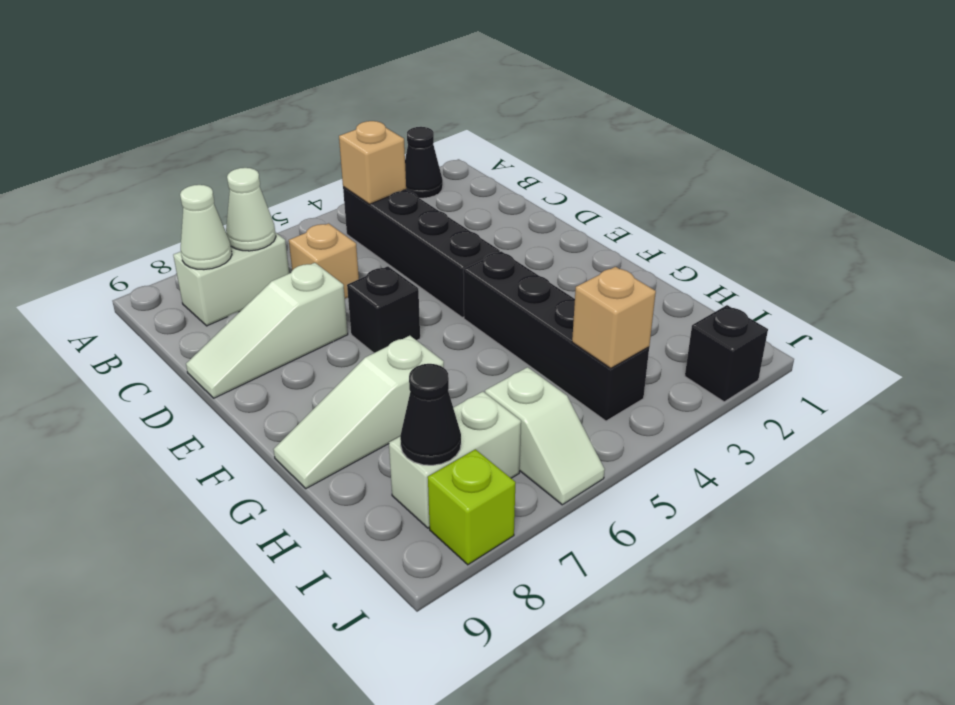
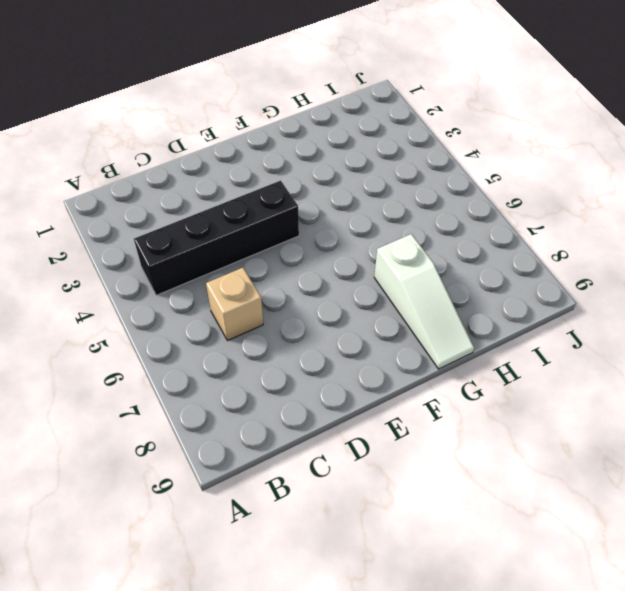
none -> black 1x1 cone [405,127,443,198]
none -> white 1x2 brick [173,232,289,326]
none -> white 1x3 slope [186,263,348,398]

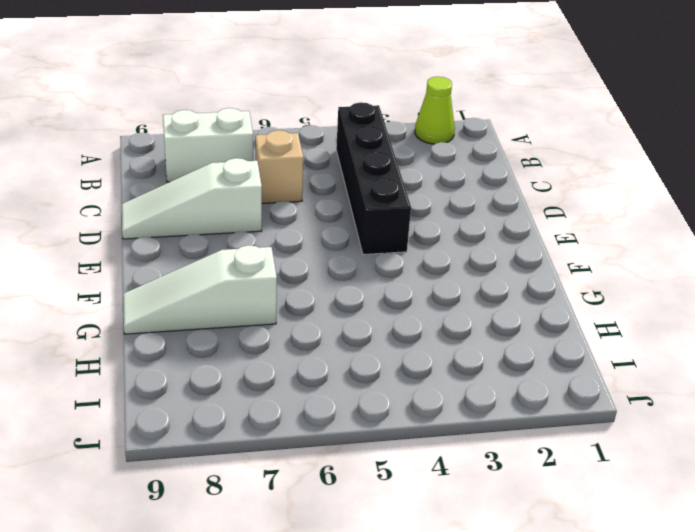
lime 1x1 cone [415,77,455,144] -> black 1x1 cone [405,127,443,198]
none -> black 1x1 brick [347,266,420,353]
none -> black 1x4 brick [463,251,649,421]
none -> white 1x2 slope [485,367,605,505]

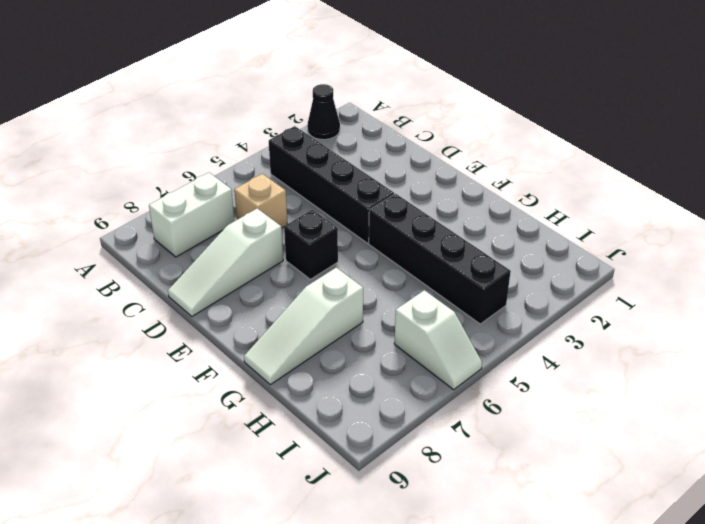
none -> white 1x2 brick [389,392,521,528]
none -> black 1x1 brick [685,305,768,402]
none -> lime 1x1 brick [428,449,515,565]

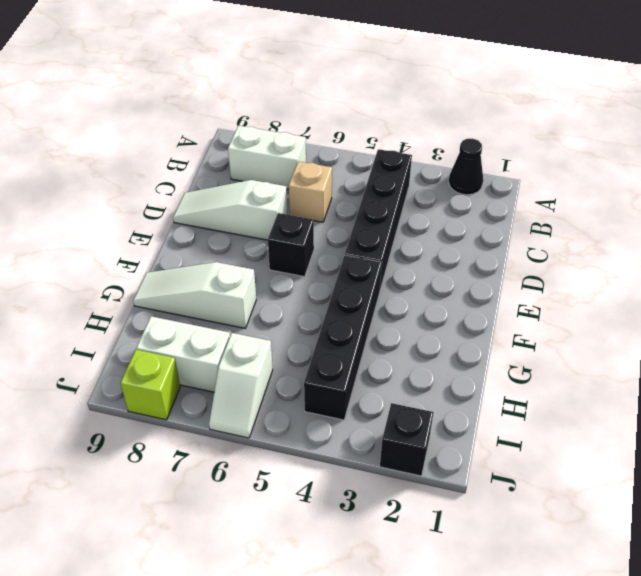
none -> tan 1x1 brick [339,121,406,204]
none -> white 1x1 cone [226,168,276,251]
none -> white 1x1 cone [180,185,232,270]

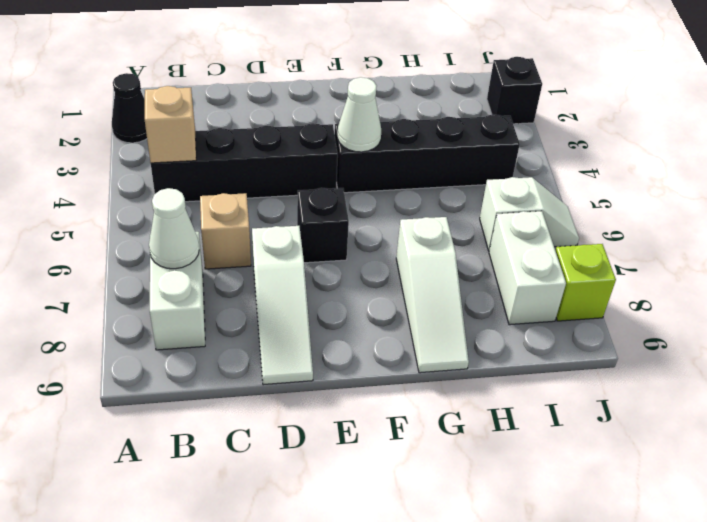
white 1x1 cone [337,77,381,152] -> white 1x1 cone moved to [180,185,232,270]
none -> tan 1x1 brick [572,267,656,368]
none -> black 1x1 cone [400,364,461,465]

